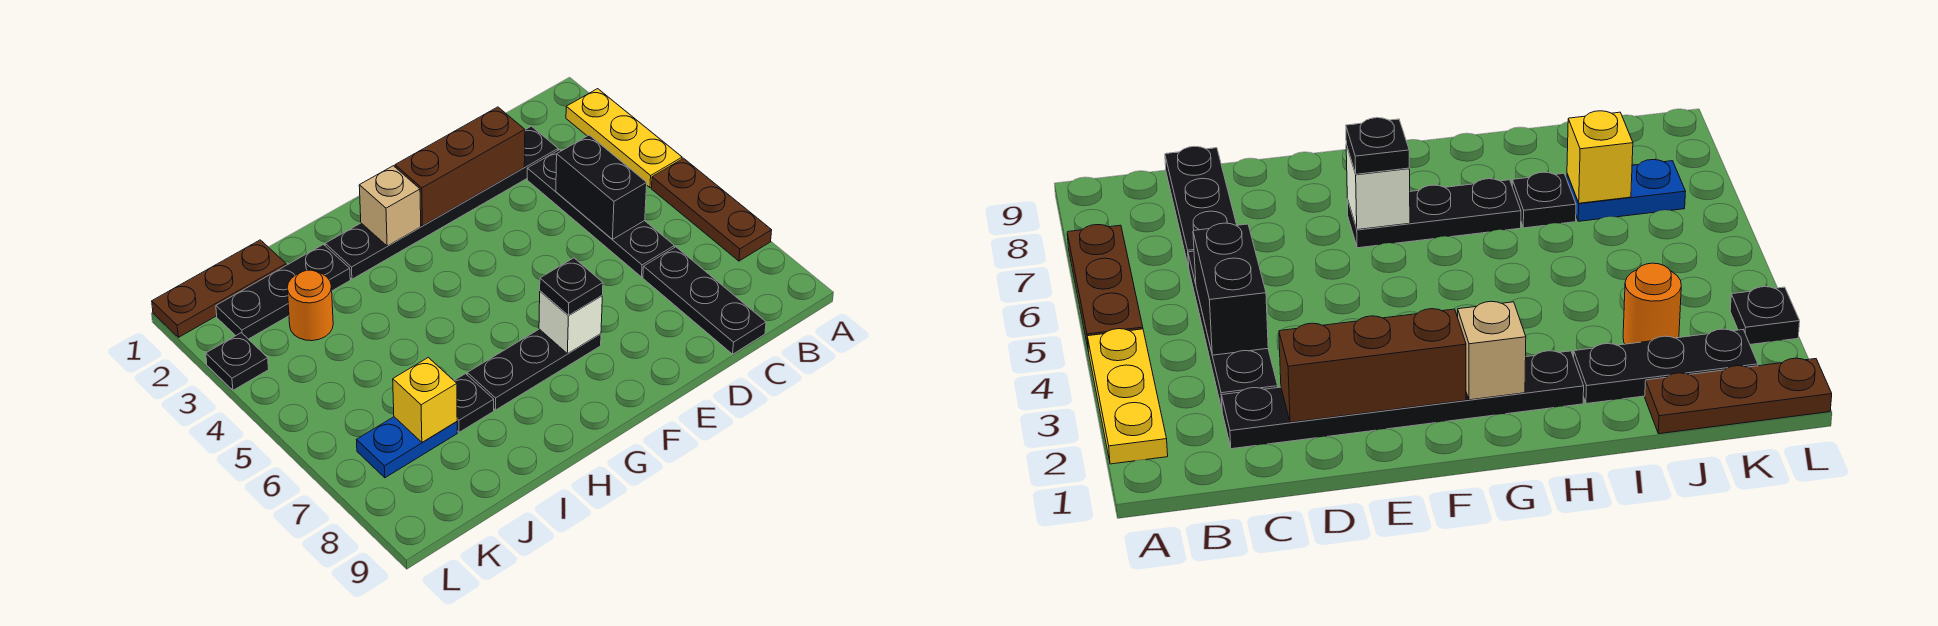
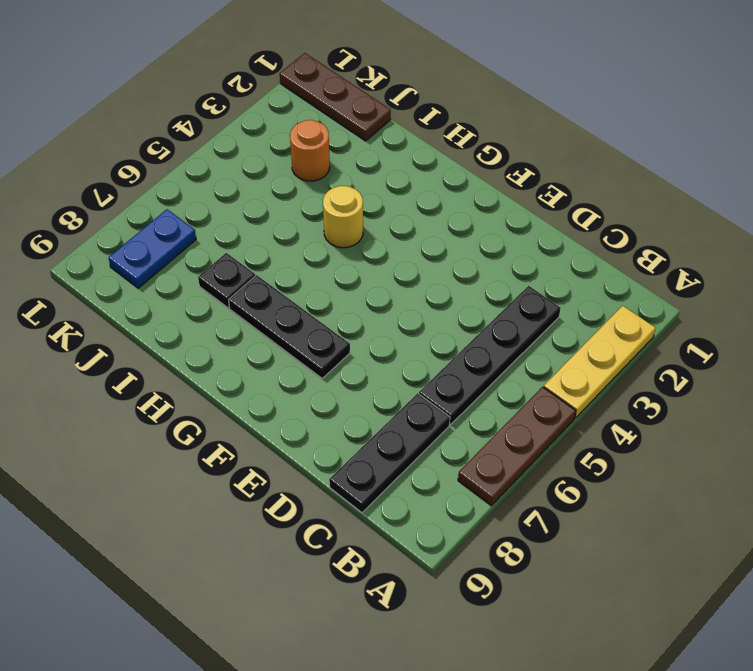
yellow 1x1 round brick [323,186,363,248] -> none
blue 1x2 plate [109,209,196,288] -> blue 1x2 plate turned to [357,417,457,478]
none -> black 1x6 plate [325,126,558,279]
none -> black 1x3 plate [216,245,350,339]
none -> black 1x1 plate [206,333,269,390]

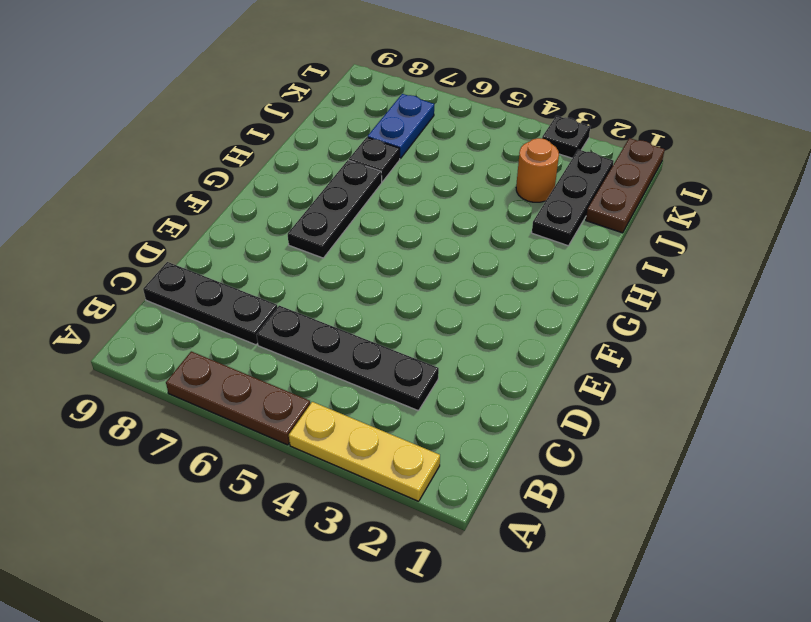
none -> black 1x6 plate [325,126,558,279]
none -> black 1x2 brick [556,135,647,239]
none -> brown 1x3 brick [395,107,525,226]

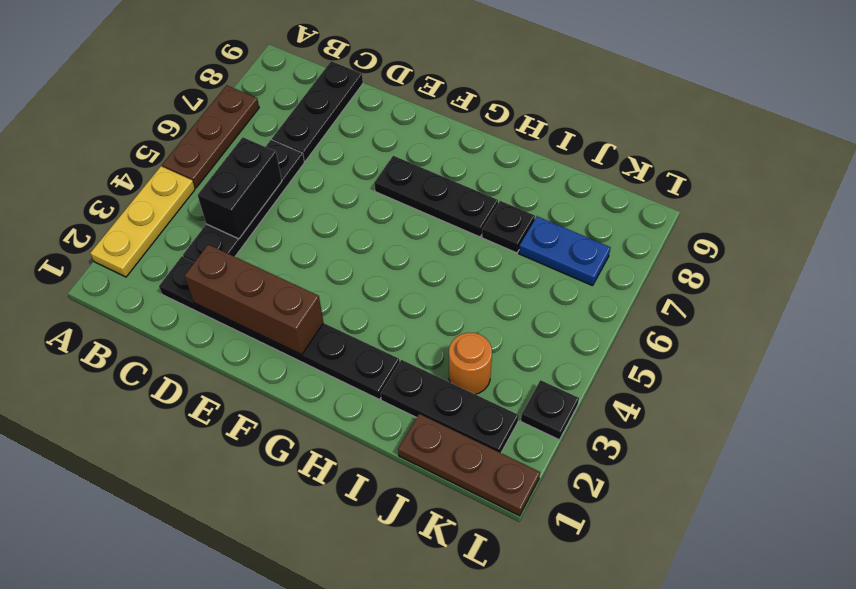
none -> white 1x1 brick [539,291,602,354]
none -> tan 1x1 brick [359,166,421,246]
none -> yellow 1x1 brick [393,357,457,442]

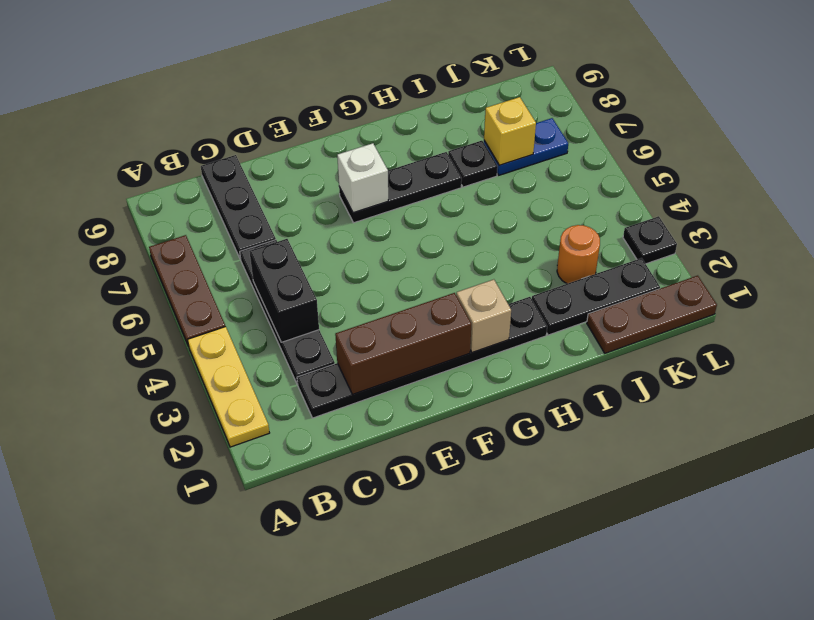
none -> black 1x1 plate [540,258,603,316]

